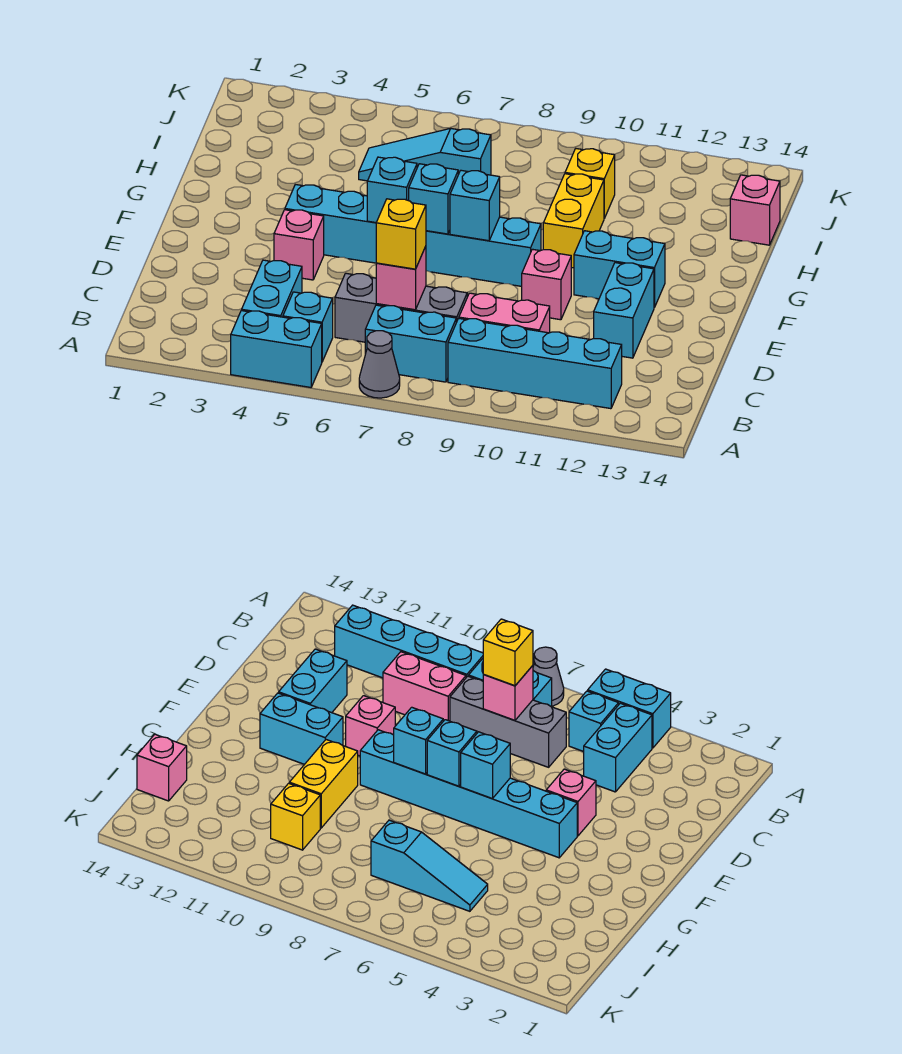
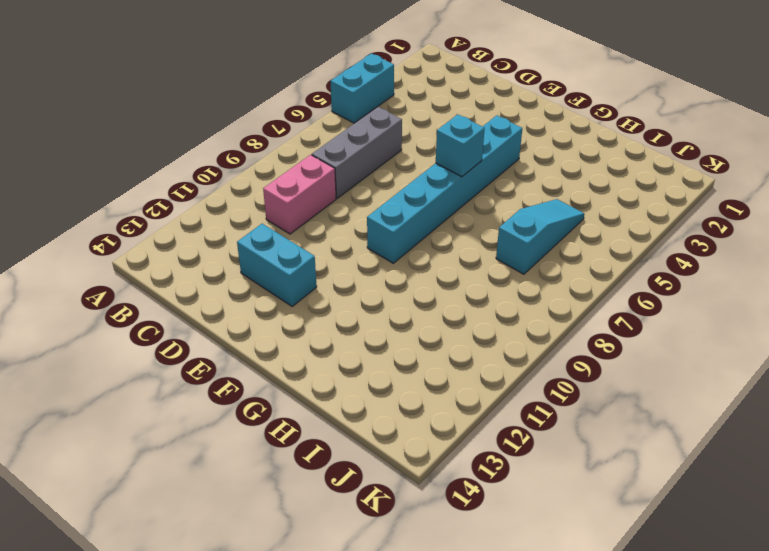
none -> grey 1x1 cone [359,331,400,398]
none -> cyan 1x2 brick [242,260,302,317]
none -> cyan 1x1 brick [283,292,333,361]

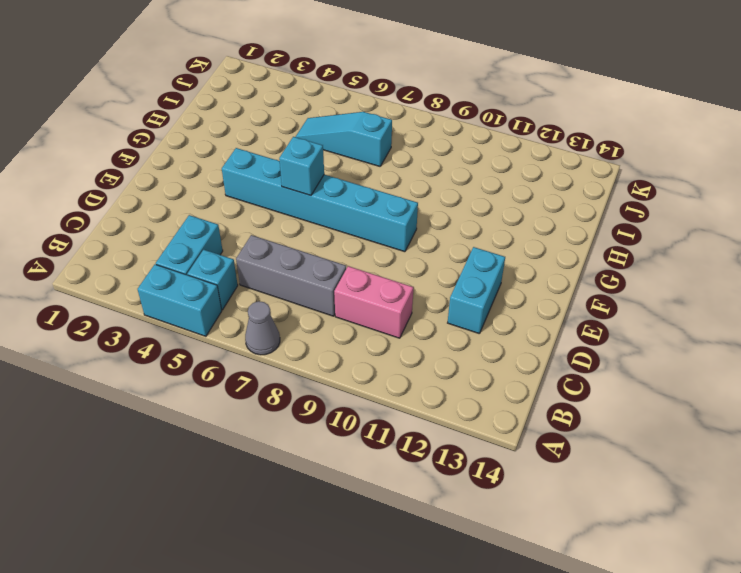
none -> cyan 1x2 brick [365,305,456,382]
none -> cyan 1x4 brick [448,318,622,409]
none -> pink 1x1 brick [274,210,324,280]

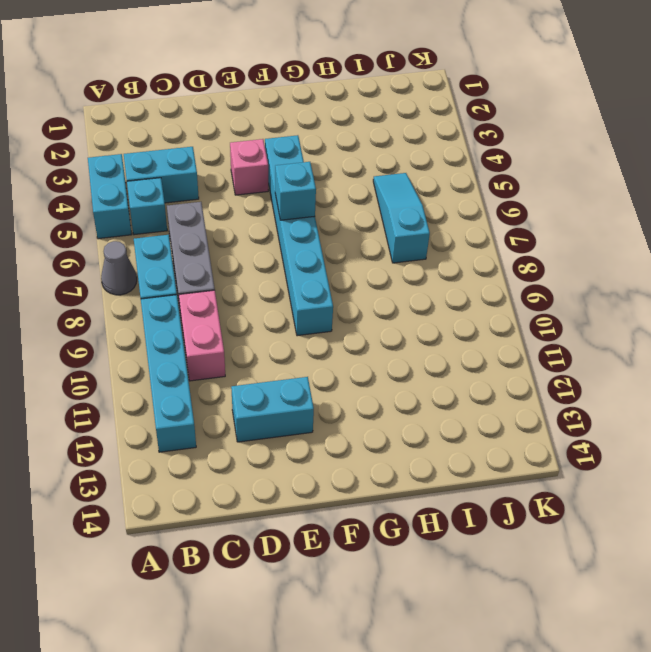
none -> pink 1x1 brick [522,249,571,320]
none -> cyan 1x2 brick [574,231,665,307]
none -> yellow 1x2 brick [543,174,604,268]

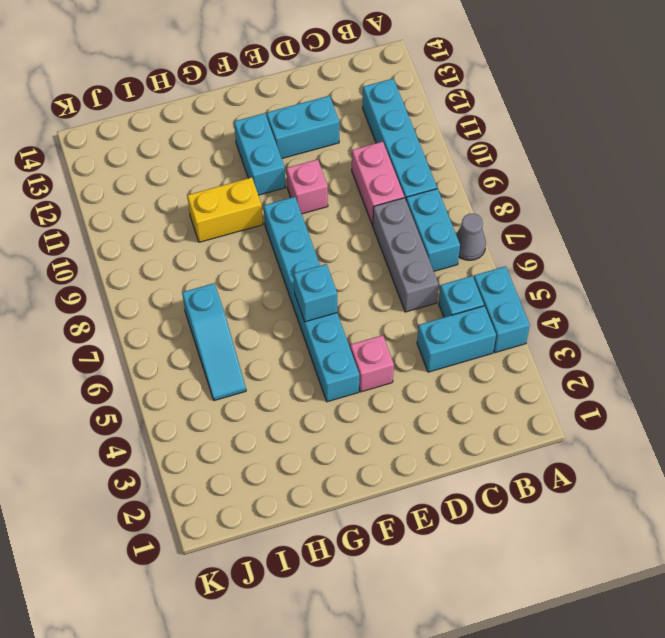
none -> yellow 1x1 brick [565,149,615,218]
none -> pink 1x1 brick [730,175,780,245]
none -> pink 1x1 brick [376,246,426,310]

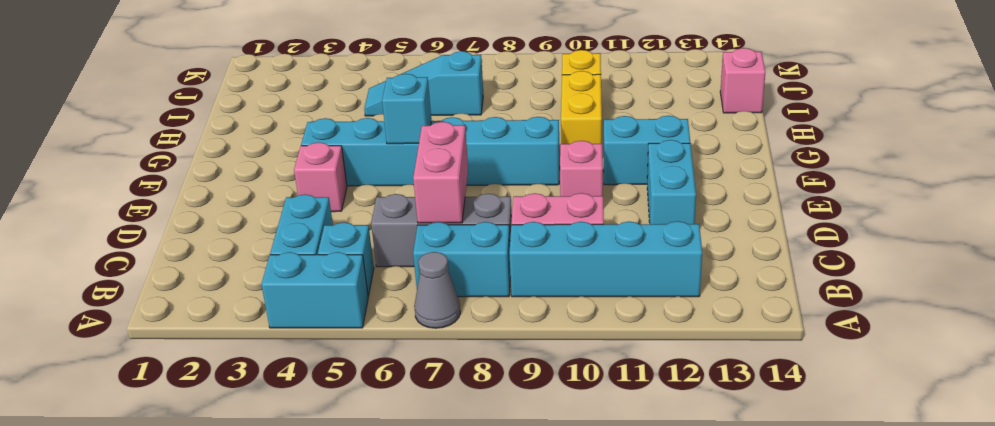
pink 1x2 brick [413,122,468,223] -> pink 1x1 brick [376,246,426,310]
none -> cyan 1x1 brick [409,164,458,234]
none -> cyan 1x1 brick [450,170,500,241]
none -> yellow 1x1 brick [376,199,426,269]

